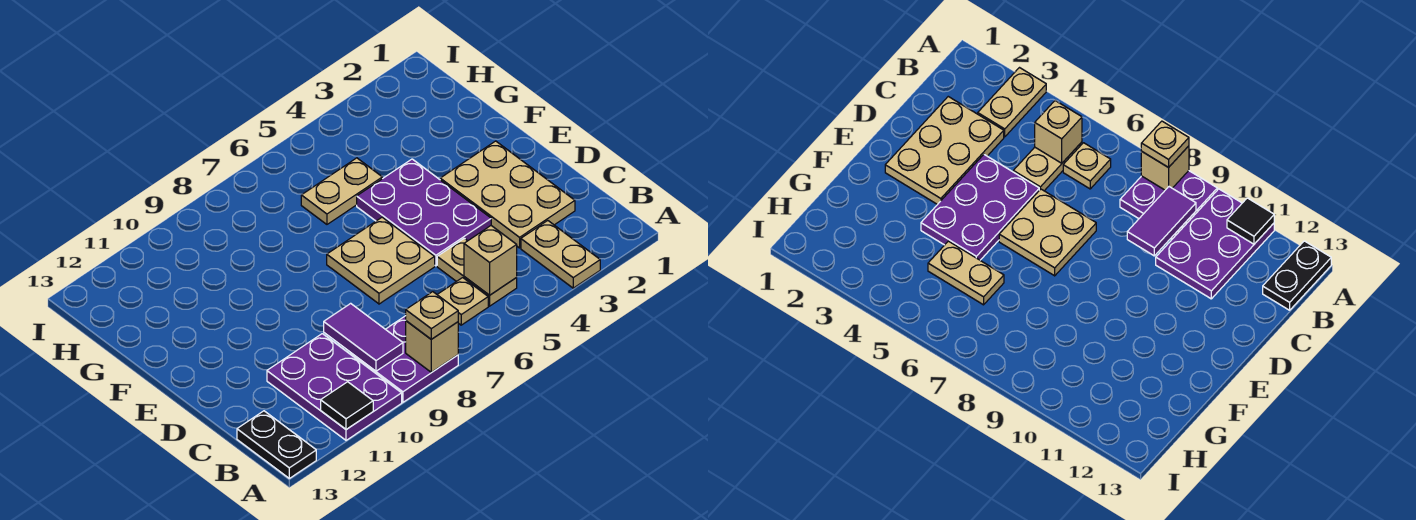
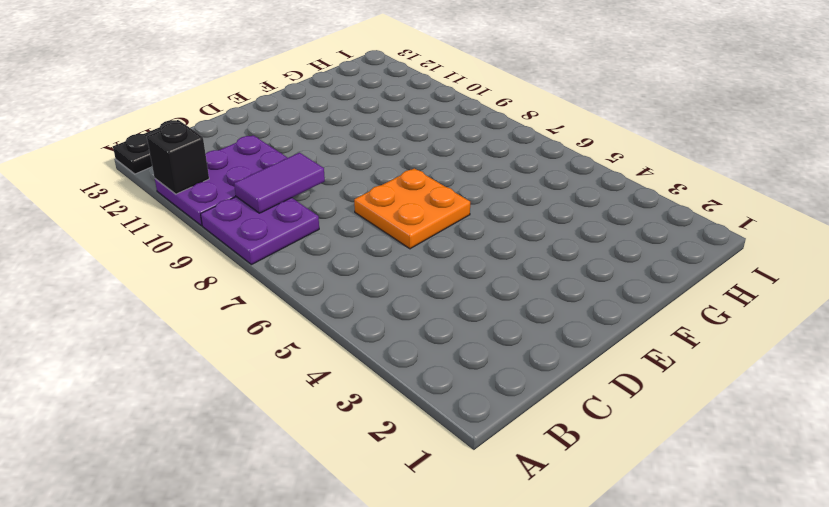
black 1x1 brick [147,122,209,194] -> black 1x1 tile [321,382,373,430]
orange 2x2 plate [354,168,470,249] -> tan 2x2 plate [327,217,435,304]
none -> tan 1x2 plate [521,221,600,288]
none -> tan 1x2 plate [437,238,517,306]
none -> tan 1x1 plate [437,278,488,325]

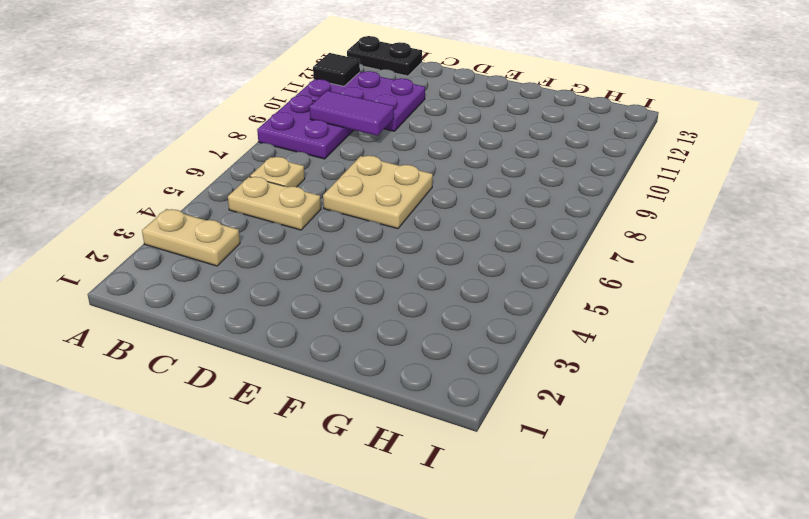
none -> tan 2x3 plate [440,141,575,248]
none -> purple 2x3 plate [357,159,491,266]
none -> tan 1x2 plate [301,158,382,224]

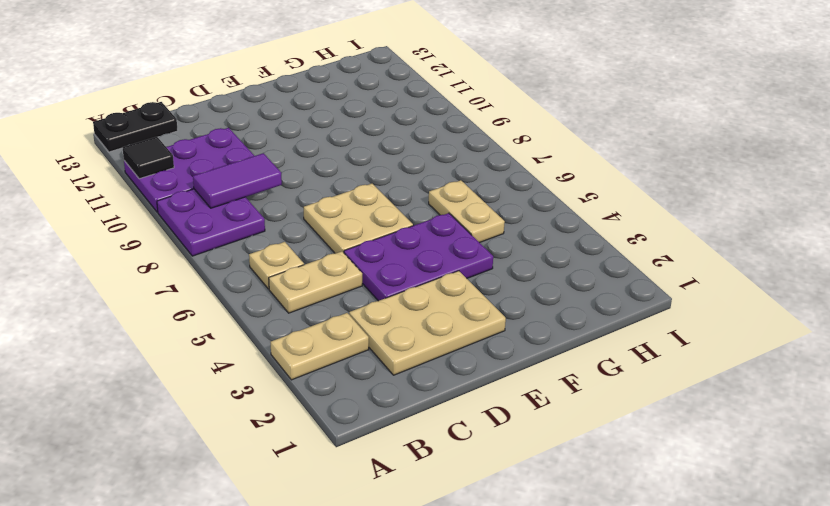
none -> tan 1x1 brick [406,321,458,372]
none -> tan 1x1 brick [464,226,517,295]
none -> tan 1x1 plate [406,292,458,339]

